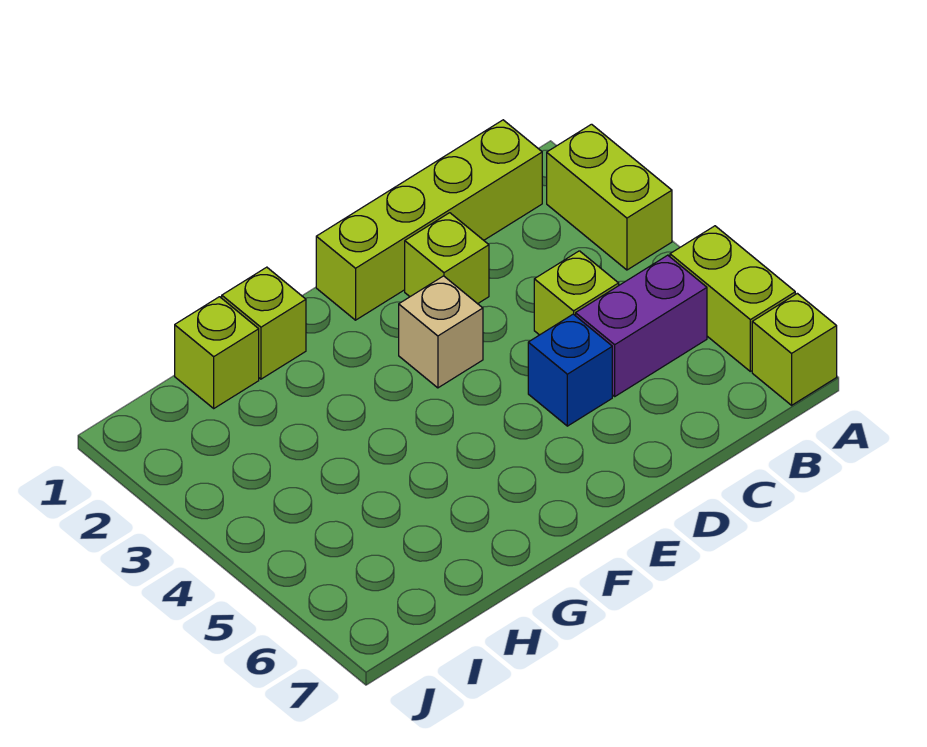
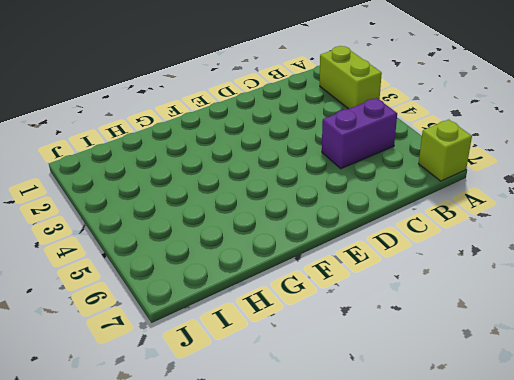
none -> lime 1x2 brick [670,226,795,371]
none -> lime 1x4 brick [316,120,542,320]

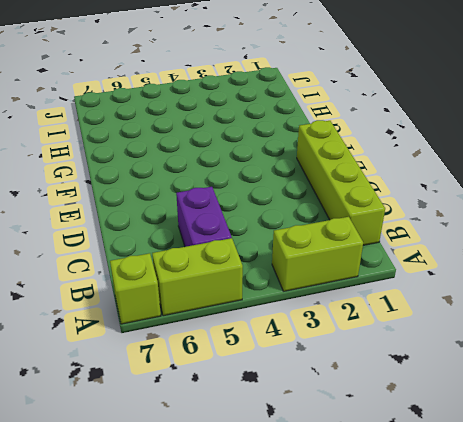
none -> lime 1x1 brick [534,251,619,335]
none -> lime 1x1 brick [405,213,489,304]

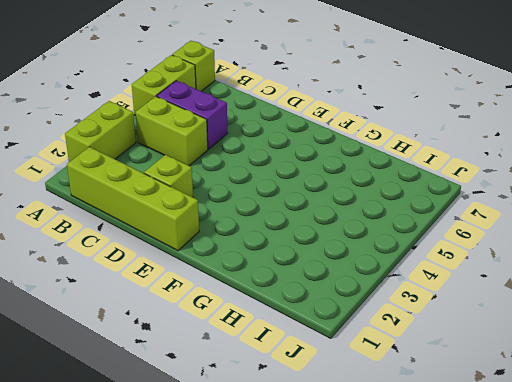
lime 1x2 brick [136,96,208,166] -> lime 1x1 brick [534,251,619,335]
none -> blue 1x1 brick [528,314,612,426]
none -> tan 1x1 brick [399,276,483,388]

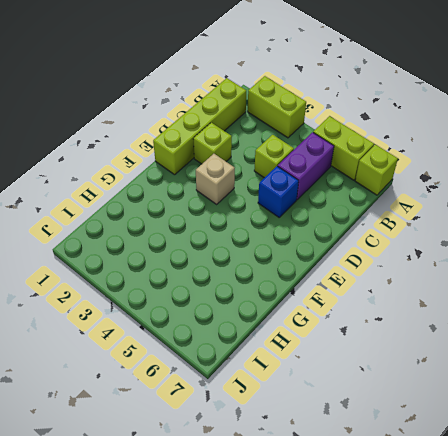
none -> lime 1x1 brick [222,267,306,379]
none -> lime 1x1 brick [175,297,259,408]

